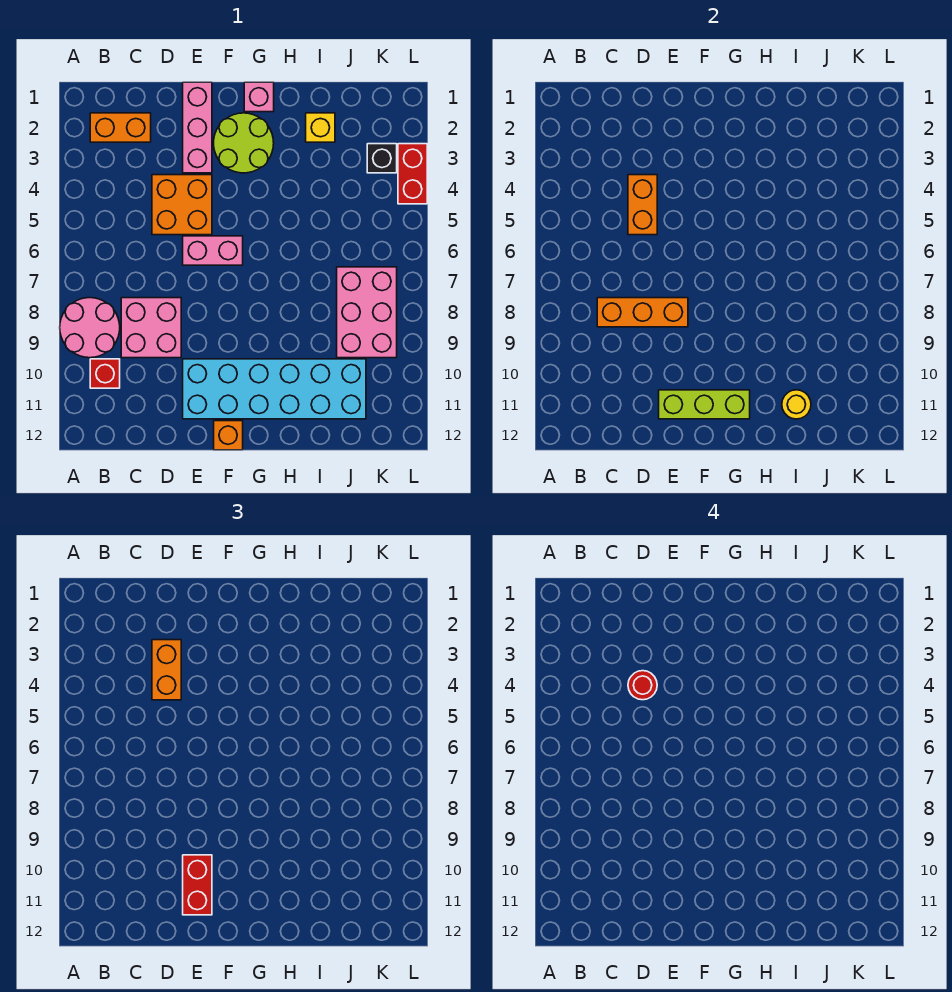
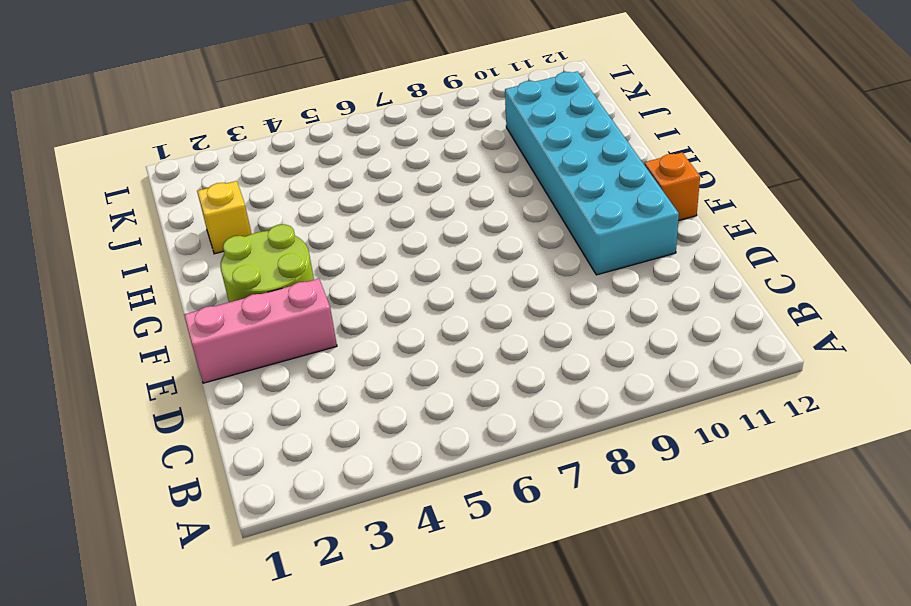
none -> pink 2x2 round brick [60,298,120,358]
none -> orange 1x2 brick [90,113,151,142]
none -> red 1x1 brick [90,359,120,388]

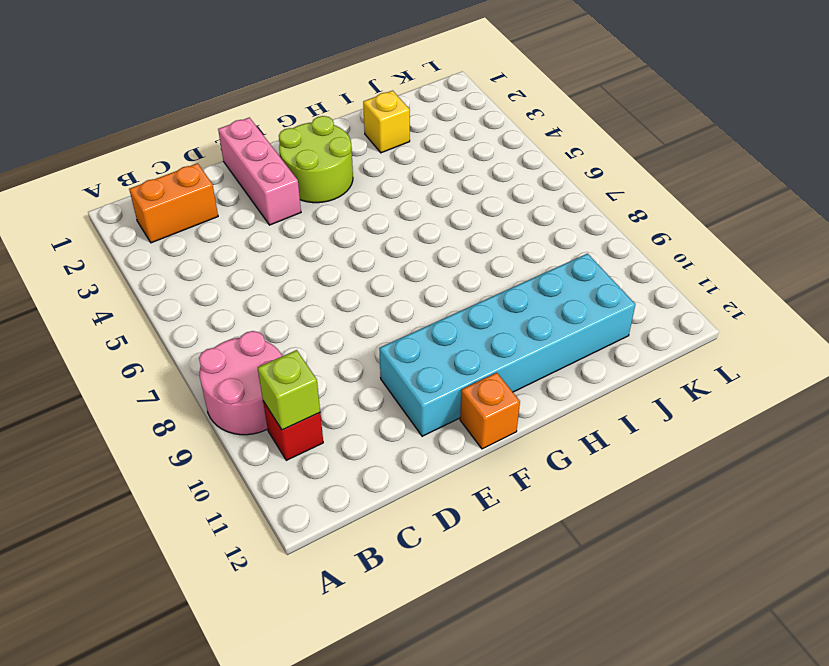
lime 1x1 brick [258,350,320,430] -> none
none -> pink 2x2 brick [121,298,181,358]
none -> orange 2x2 brick [152,175,212,235]
none -> pink 1x2 brick [183,236,243,265]

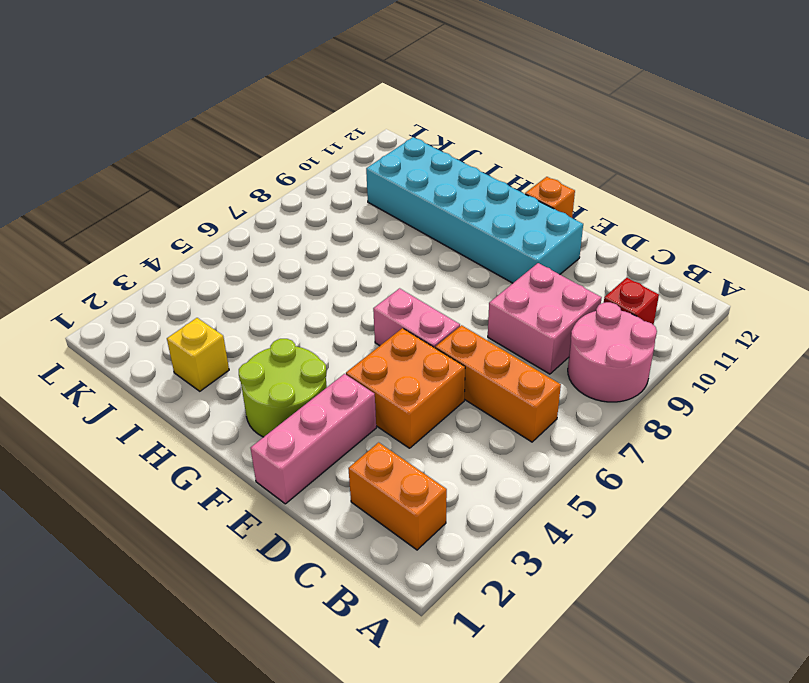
orange 1x3 brick [435,325,561,442] -> orange 1x3 brick moved to [597,298,688,327]
none -> pink 1x1 brick [244,82,274,112]
none -> pink 2x3 brick [337,267,397,358]
none -> black 1x1 brick [367,144,397,173]

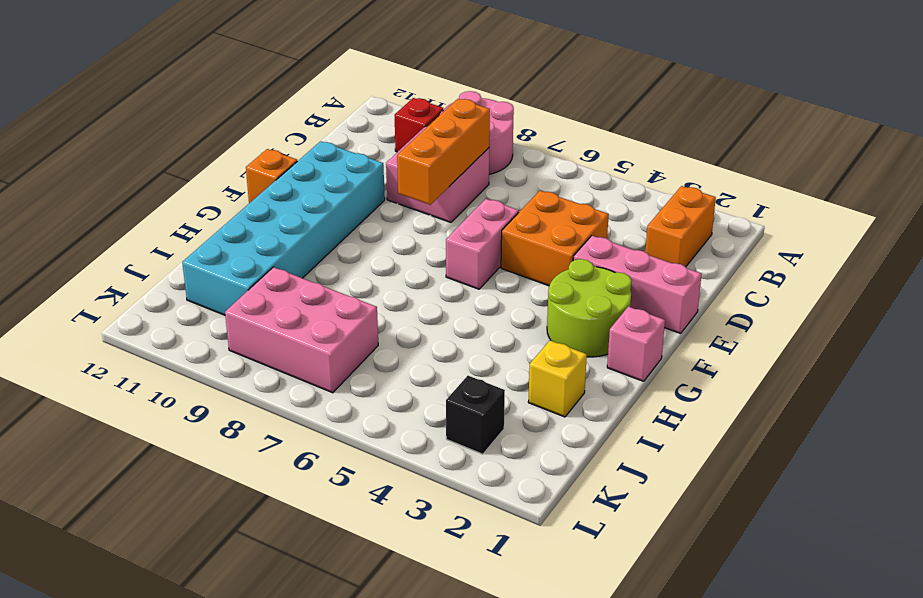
none -> red 1x2 brick [398,144,427,204]
none -> orange 1x2 brick [628,175,657,235]
none -> lime 1x3 brick [659,390,750,419]

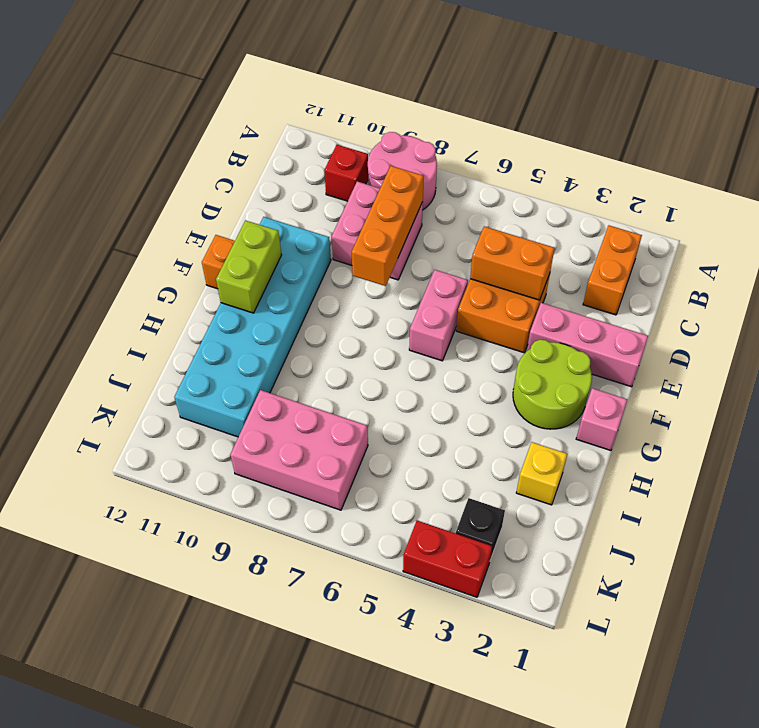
lime 1x2 brick [216,221,281,313] -> lime 1x3 brick [659,390,750,419]
none -> yellow 1x1 round brick [782,390,811,419]
none -> orange 1x2 brick [152,640,181,700]
none -> red 1x2 brick [183,855,212,915]

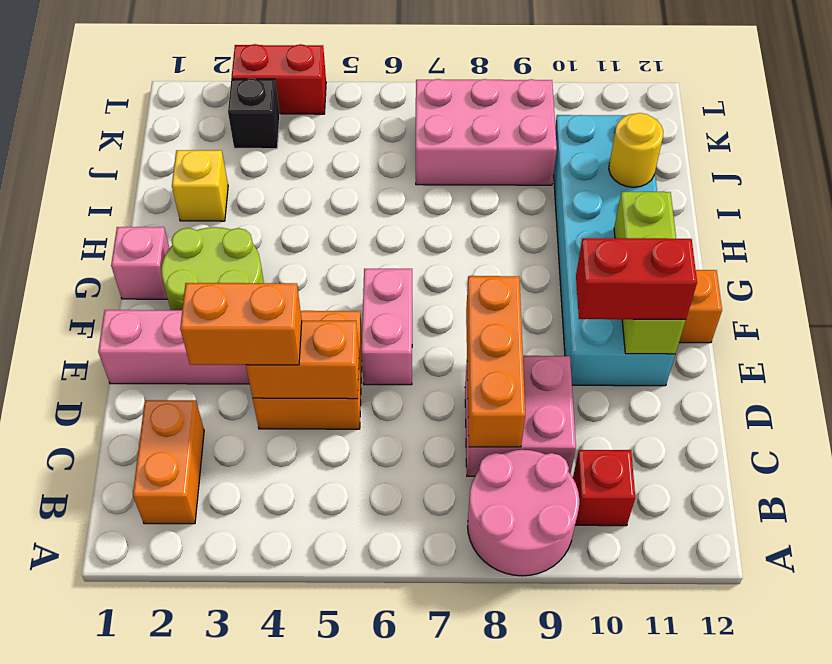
none -> red 1x1 round brick [628,671,657,700]

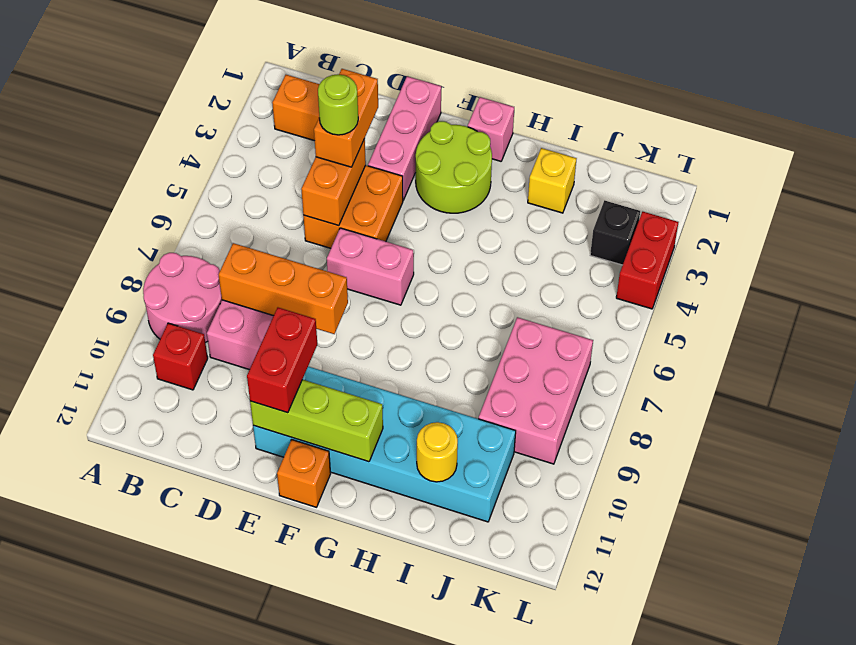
lime 1x1 round brick [318,74,358,135] -> red 1x1 round brick [628,671,657,700]

